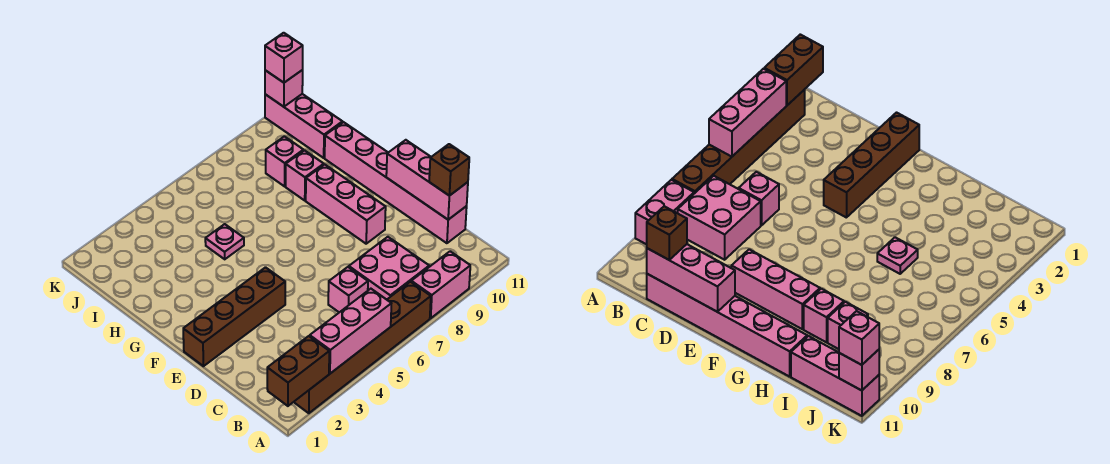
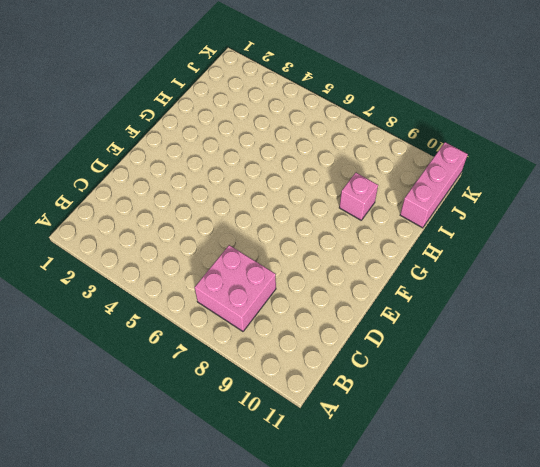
none -> brown 1x6 brick [294,282,431,413]
none -> pink 1x2 brick [411,251,470,318]
none -> pink 1x1 brick [328,267,368,312]

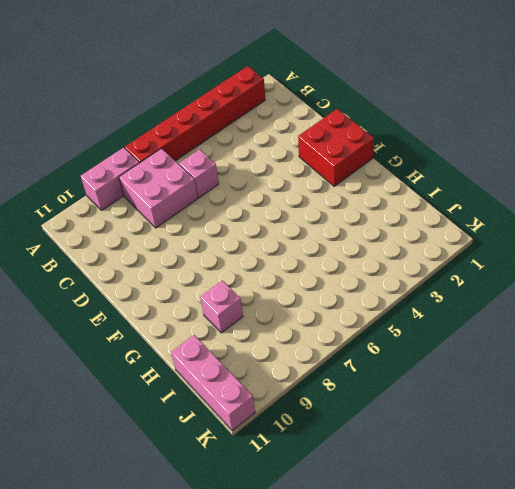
red 1x6 brick [125,66,265,163] -> brown 1x6 brick [294,282,431,413]
red 2x2 brick [298,109,374,186] -> brown 1x4 brick [183,267,285,366]
none -> pink 1x6 brick [325,122,467,243]
none -> pink 1x3 brick [306,164,386,244]
none -> pink 1x1 plate [205,224,244,259]

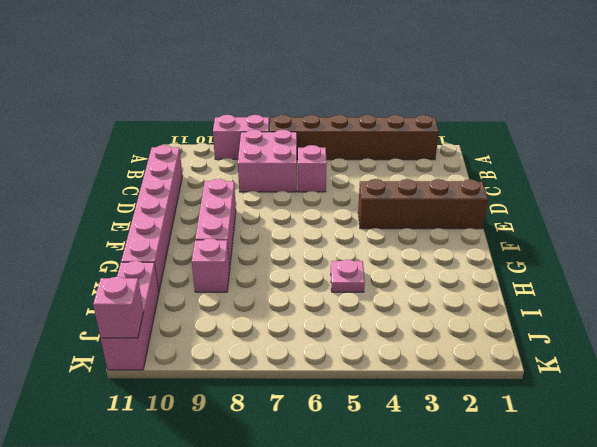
none -> pink 1x1 brick [266,136,303,186]
none -> brown 1x2 brick [267,336,329,406]
none -> pink 1x3 brick [310,289,392,373]

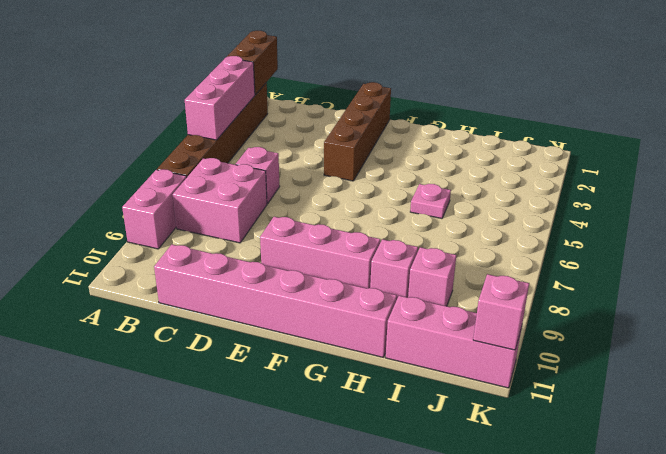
none -> pink 1x3 brick [386,140,468,220]
none -> brown 1x1 brick [429,144,469,196]
none -> pink 1x1 brick [265,33,303,83]

